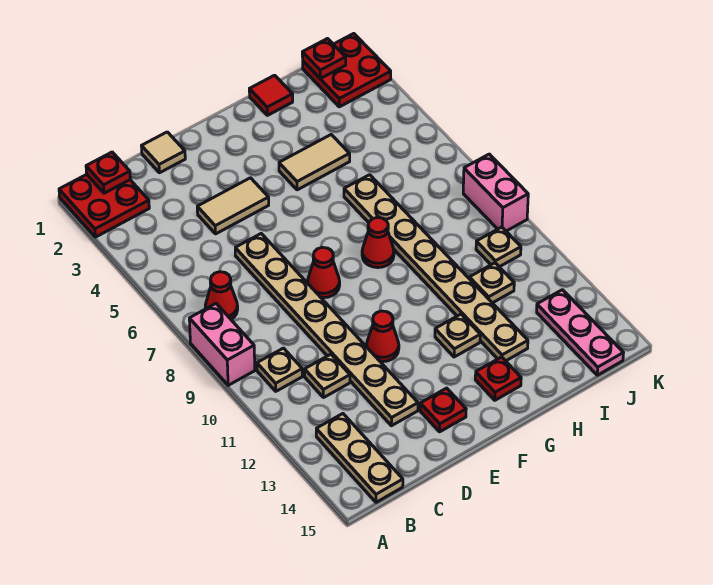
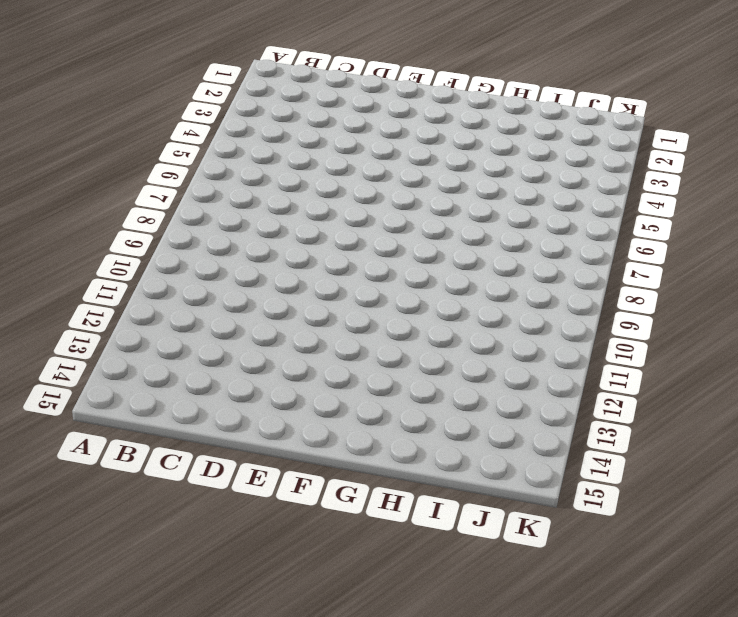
none -> red 2x2 plate [59,174,149,237]
none -> pink 1x2 brick [189,304,255,385]
none -> red 1x1 cone [205,272,238,319]

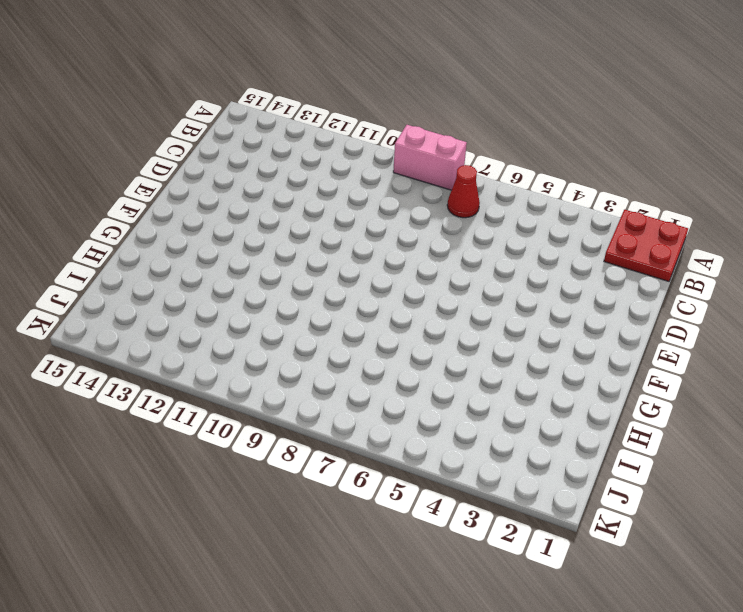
none -> tan 1x1 plate [257,348,302,391]
none -> tan 1x3 plate [316,414,403,502]
none -> tan 1x1 plate [305,354,350,397]

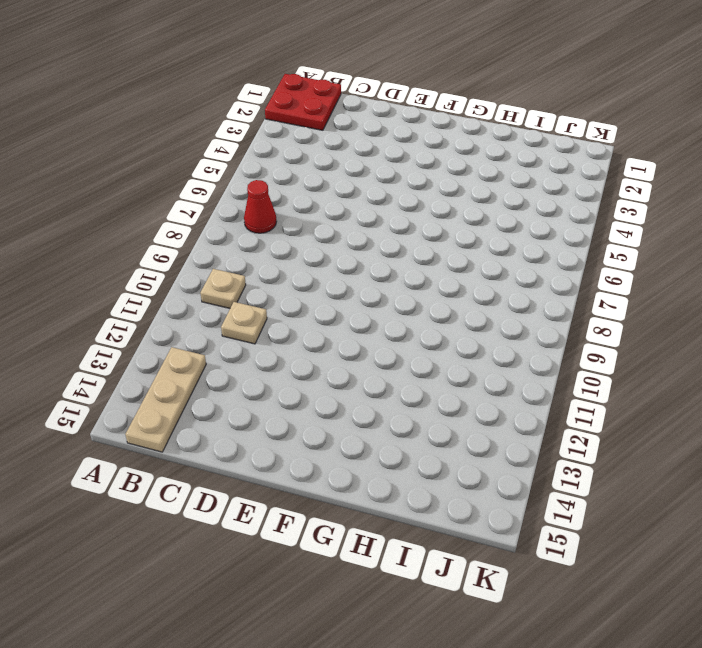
none -> pink 1x2 brick [189,304,255,385]
none -> tan 1x1 tile [142,132,185,173]
none -> tan 1x2 tile [197,178,269,234]

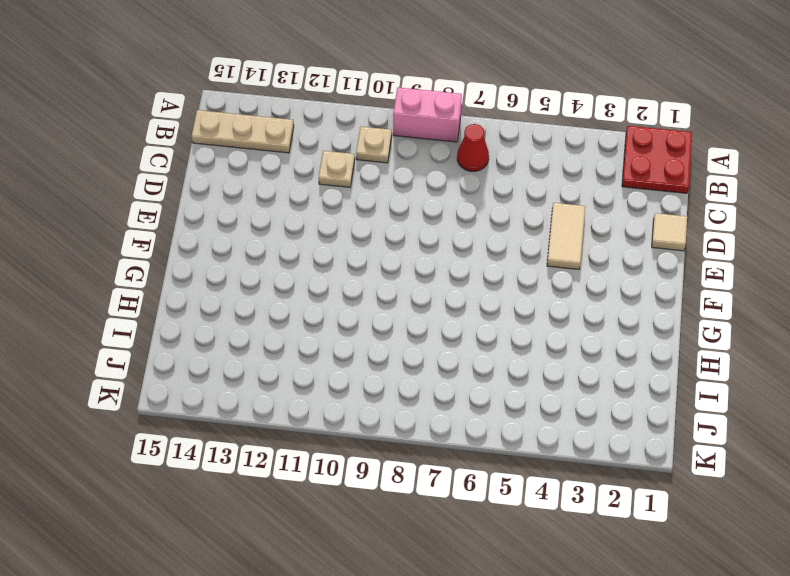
none -> tan 1x8 plate [235,234,418,426]
none -> red 1x1 cone [308,247,340,298]
none -> red 1x1 cone [367,311,399,362]

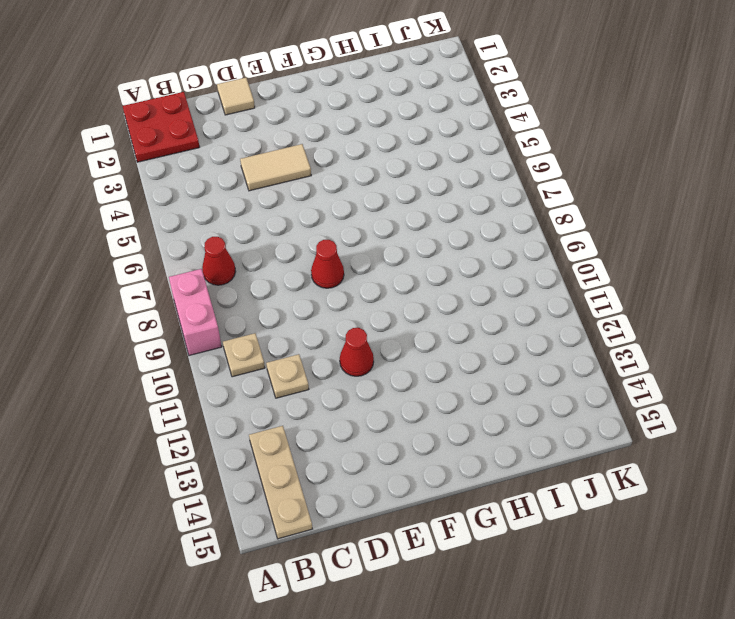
none -> tan 1x8 plate [235,234,418,426]
none -> red 1x1 plate [420,388,466,432]
none -> tan 1x2 tile [279,135,350,190]

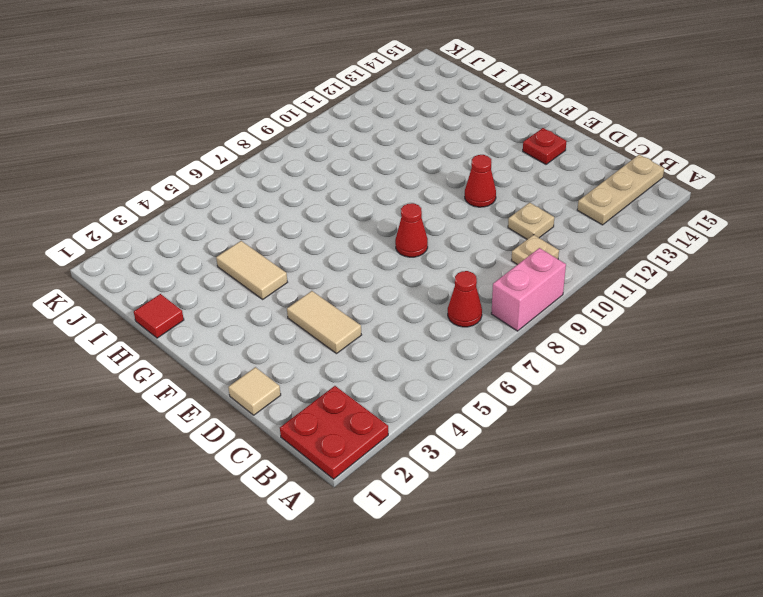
none -> tan 1x8 plate [235,234,418,426]
none -> red 1x1 cone [362,217,394,268]
none -> tan 1x1 plate [435,314,480,357]

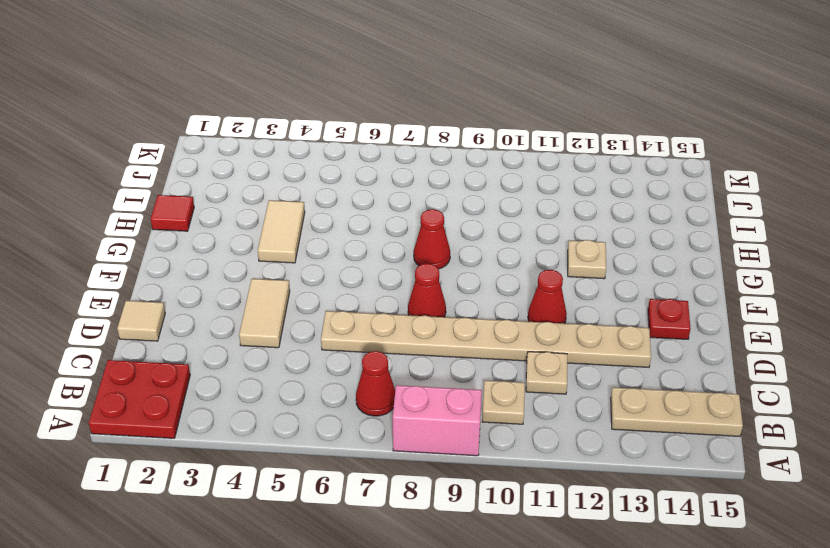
none -> red 1x1 plate [475,357,521,400]
none -> tan 1x8 plate [344,175,528,361]
none -> tan 1x1 plate [469,263,514,303]

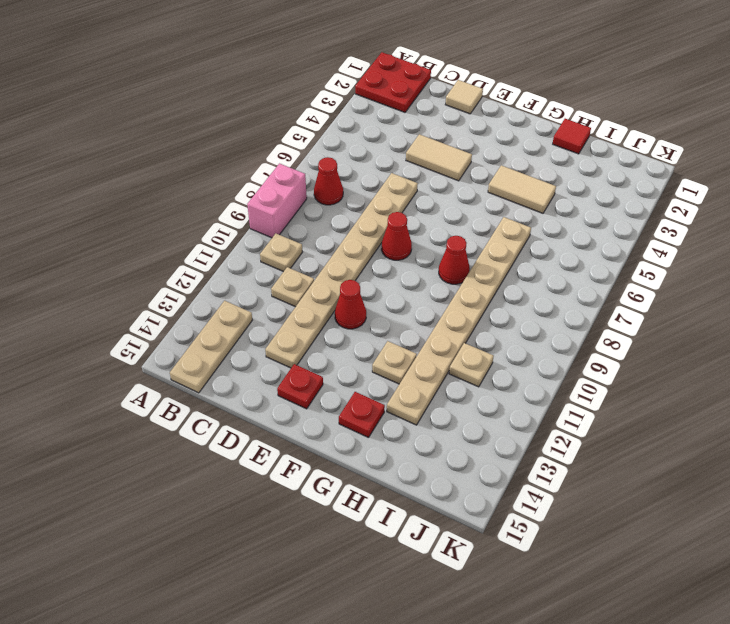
none -> red 2x2 plate [303,34,391,107]
none -> tan 1x1 plate [476,227,521,267]
none -> pink 1x3 plate [537,290,623,375]

